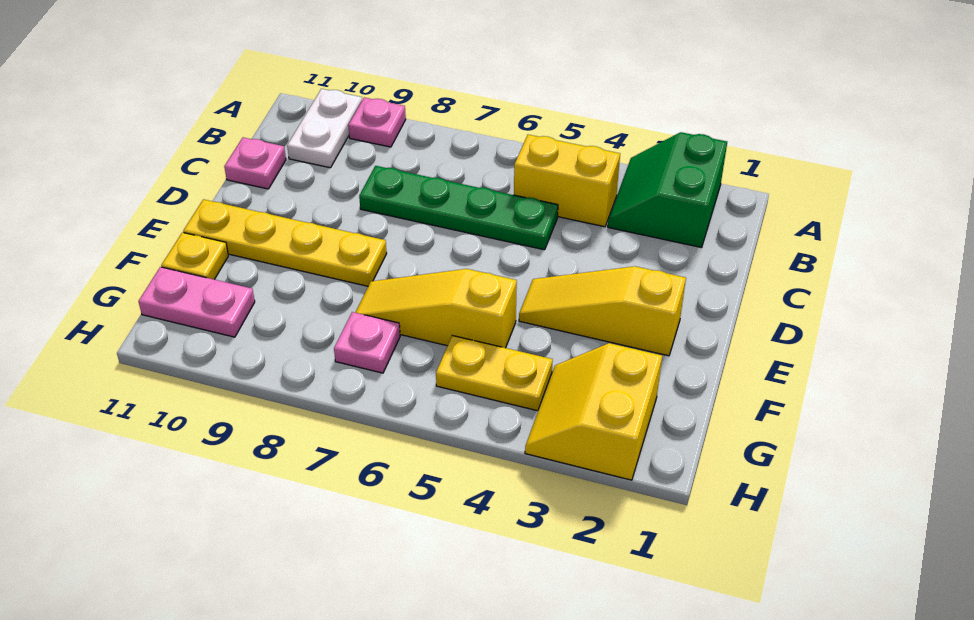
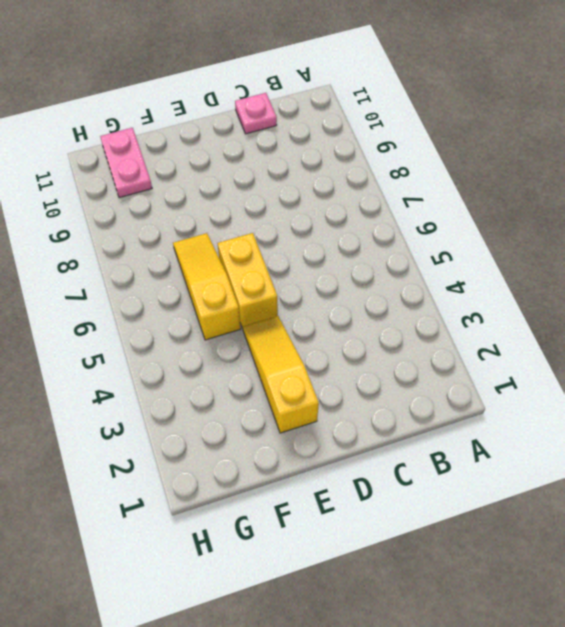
yellow 1x2 brick [218,233,278,329] -> yellow 1x2 brick moved to [514,135,620,227]
none -> green 2x2 slope [608,132,727,248]
none -> pink 1x1 plate [348,98,406,147]
none -> white 1x2 plate [287,89,362,168]

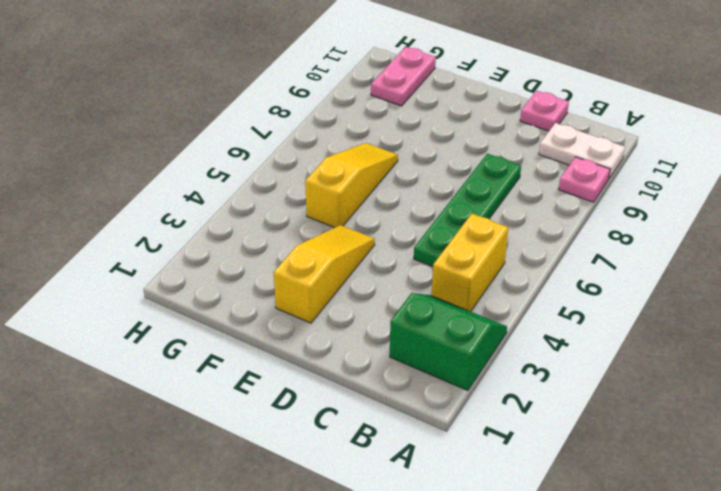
none -> yellow 1x4 plate [183,199,387,286]
none -> yellow 1x1 plate [161,232,228,280]
none -> yellow 2x2 slope [525,343,662,480]

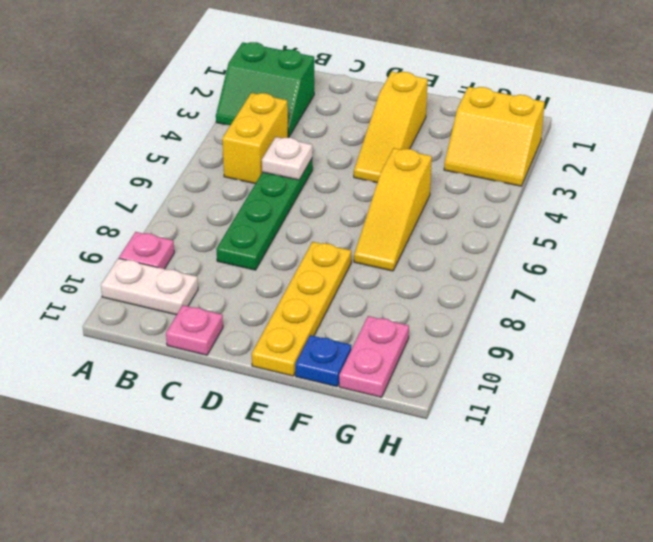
white 1x1 plate [262,137,312,180] -> none
blue 1x1 plate [295,335,351,387] -> yellow 1x1 plate [161,232,228,280]
none -> yellow 1x2 plate [436,336,553,411]
none -> pink 1x1 plate [334,312,400,373]

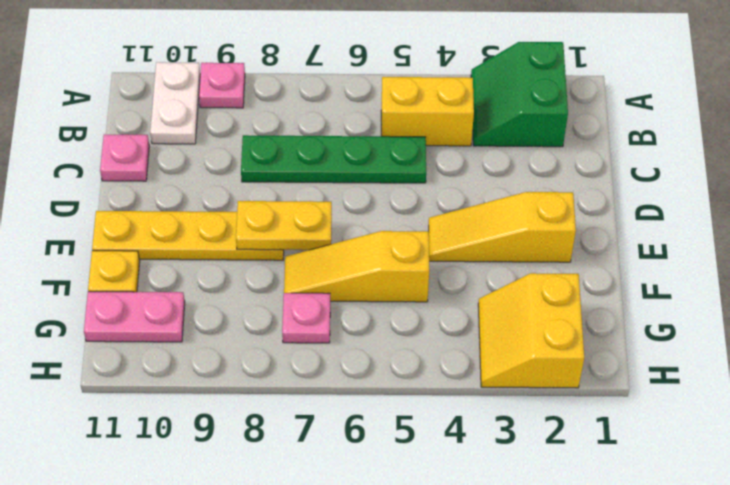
yellow 1x2 plate [236,201,332,250] -> yellow 1x2 plate moved to [436,336,553,411]

